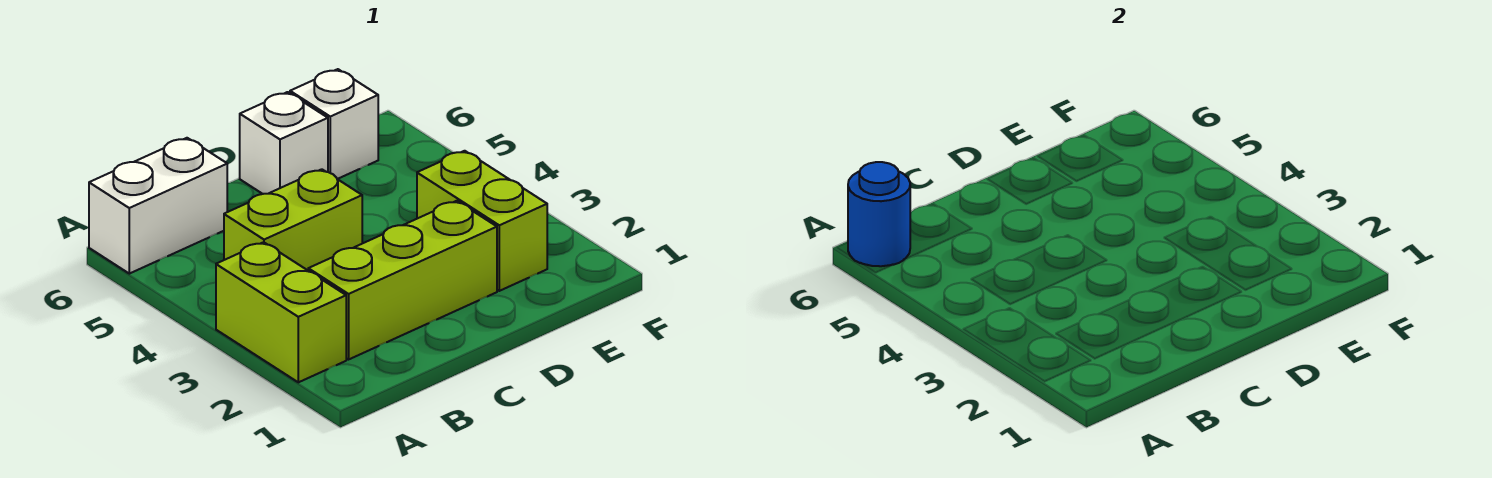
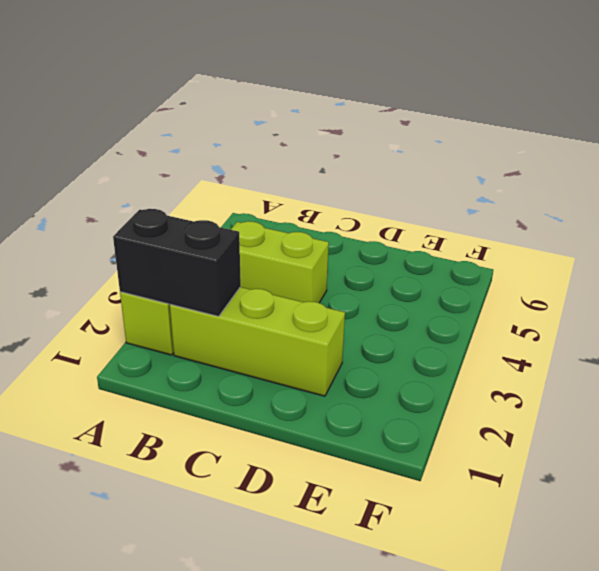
black 1x2 brick [113,209,241,316] -> none
none -> white 1x2 brick [89,138,227,274]
none -> white 1x1 brick [240,92,328,194]

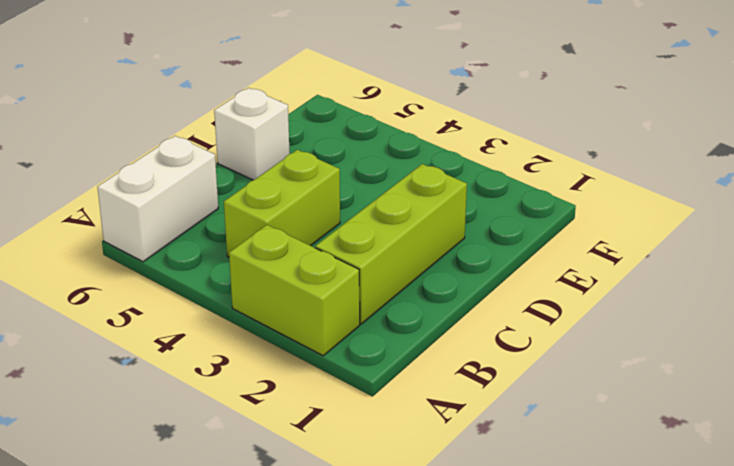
none -> lime 1x2 brick [417,151,547,291]
none -> white 1x1 brick [290,69,378,179]

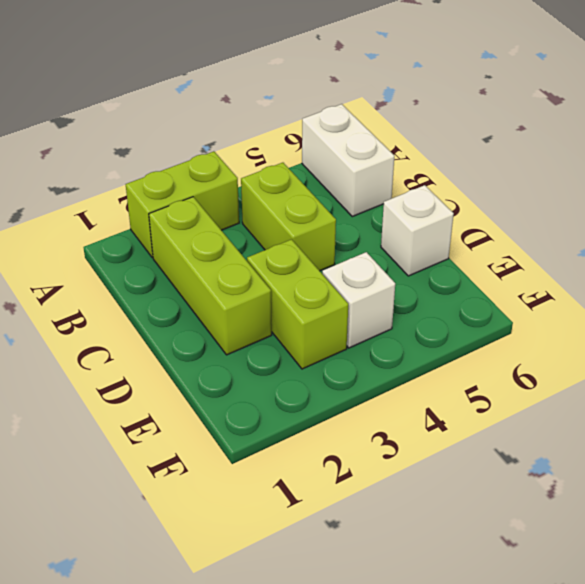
lime 1x2 brick [247,239,348,369] -> lime 1x2 brick turned to [417,151,547,291]
white 1x1 brick [322,252,395,348] -> white 1x1 brick moved to [290,69,378,179]
none -> blue 1x1 round brick [848,162,911,266]

